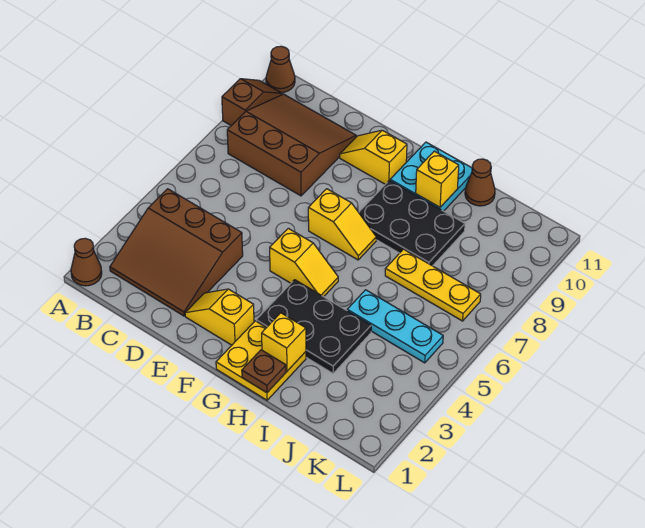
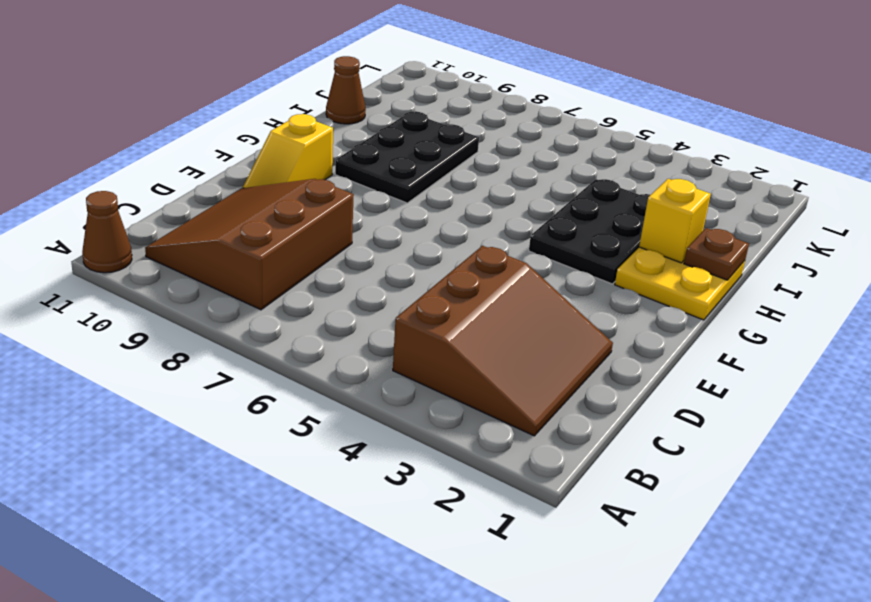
none -> brown 1x1 cone [71,238,102,286]
none -> brown 1x2 slope [222,79,282,126]
none -> yellow 1x2 slope [185,289,254,345]

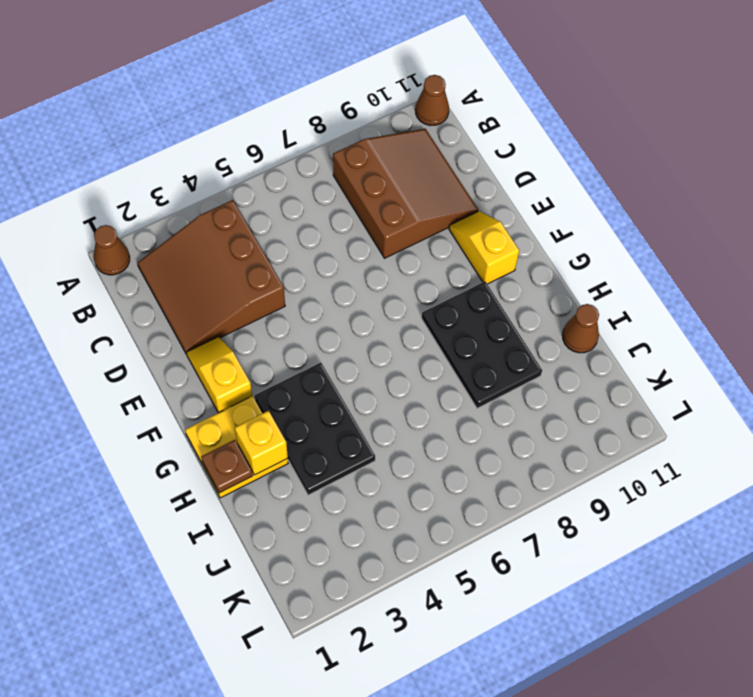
none -> brown 1x2 slope [222,79,282,126]
none -> yellow 1x2 slope [270,228,338,297]
none -> yellow 1x2 slope [308,189,376,260]

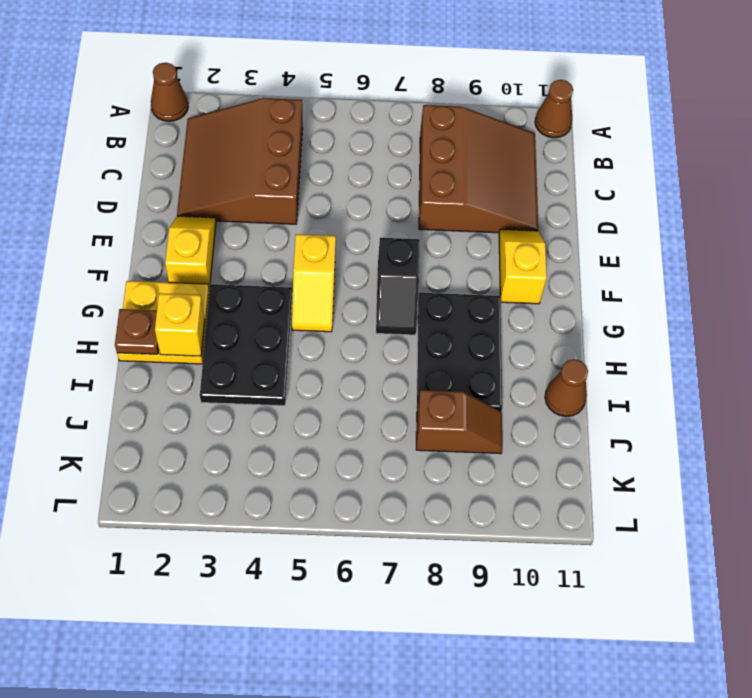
black 1x2 slope [376,238,420,335] -> yellow 1x2 slope [308,189,376,260]
brown 1x2 slope [416,390,503,454] -> brown 1x2 slope moved to [222,79,282,126]
none -> cyan 2x2 plate [390,142,472,211]
none -> cyan 1x3 plate [347,290,443,363]
none -> yellow 1x3 plate [385,249,481,321]

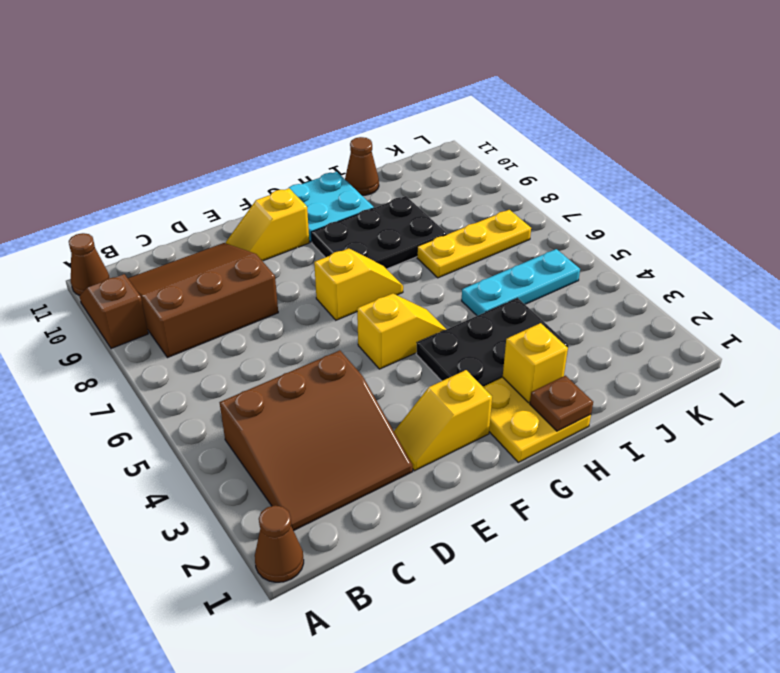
none -> yellow 1x1 brick [416,151,459,207]

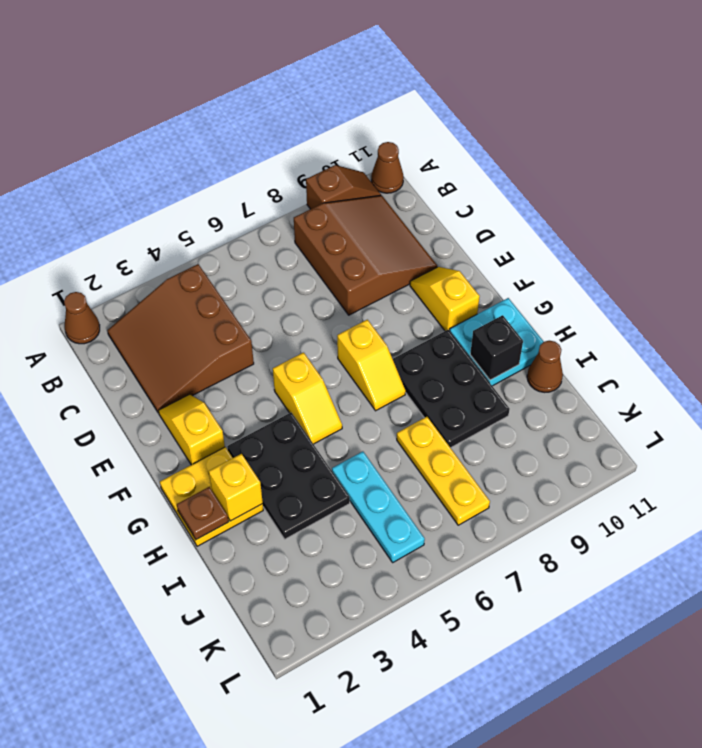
black 1x1 brick [470,315,523,380] -> yellow 1x1 brick [416,151,459,207]

